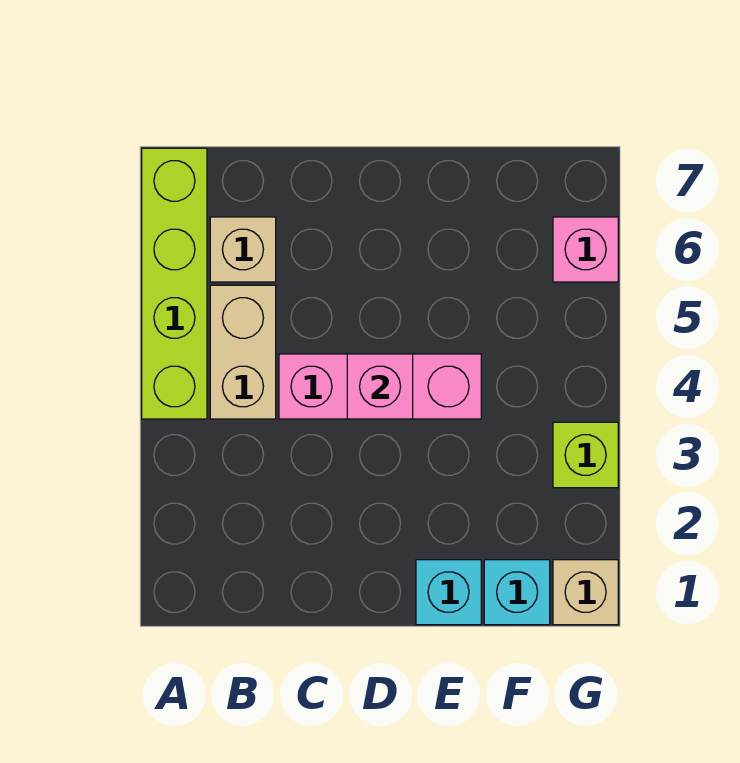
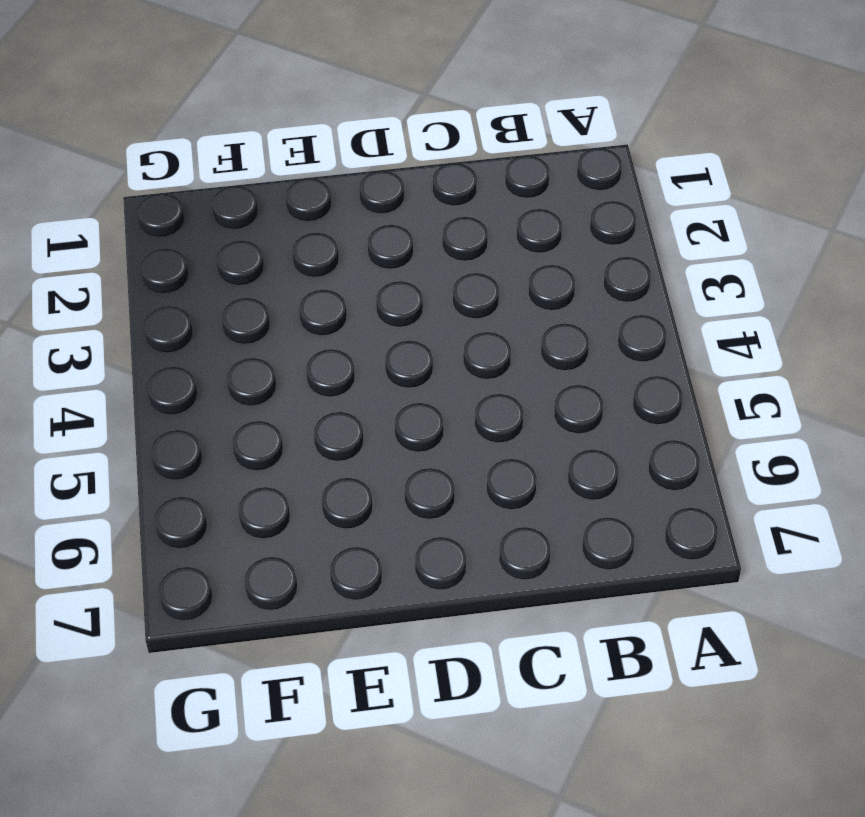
none -> lime 1x4 brick [142,148,207,419]
none -> tan 1x2 brick [210,285,276,419]

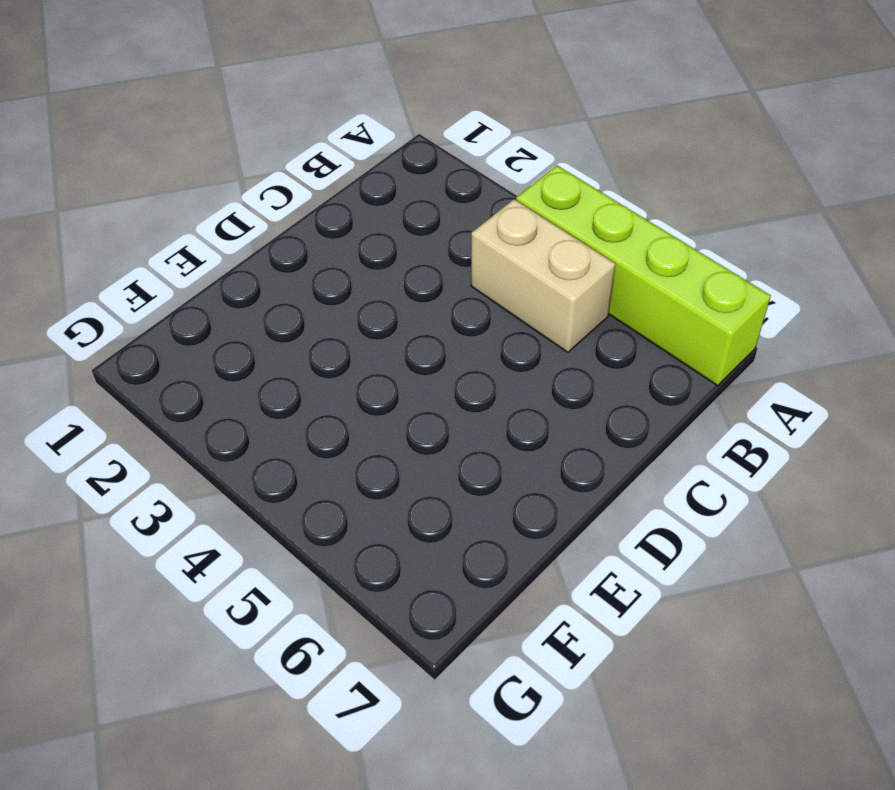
none -> tan 1x1 brick [210,217,276,282]
none -> pink 1x3 brick [279,354,481,419]

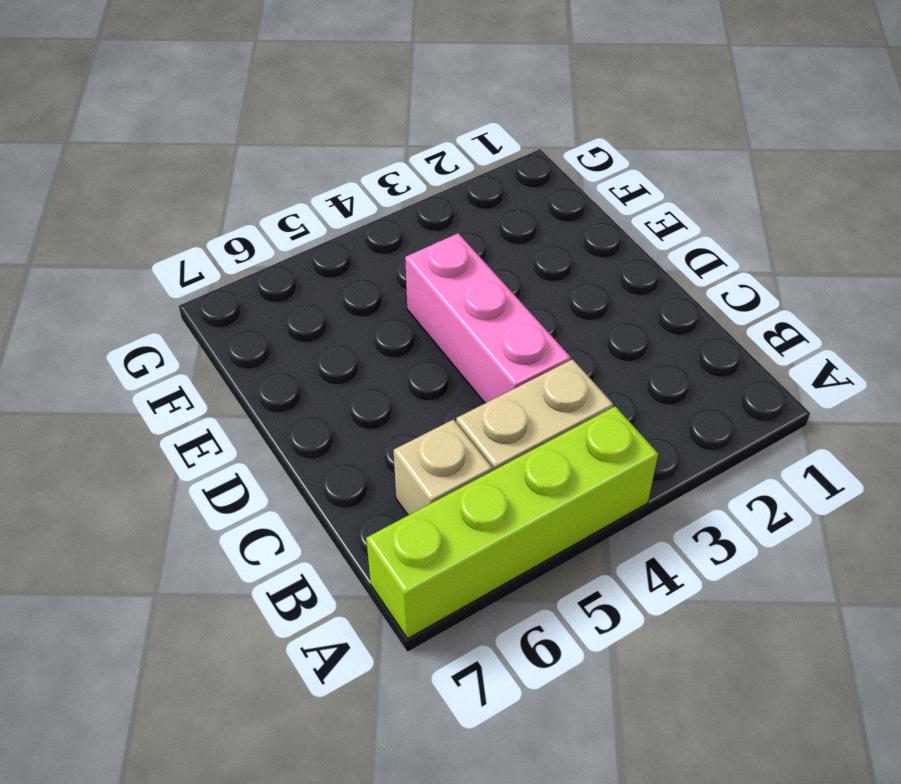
none -> cyan 1x1 brick [416,560,481,625]
none -> cyan 1x1 brick [484,560,550,625]

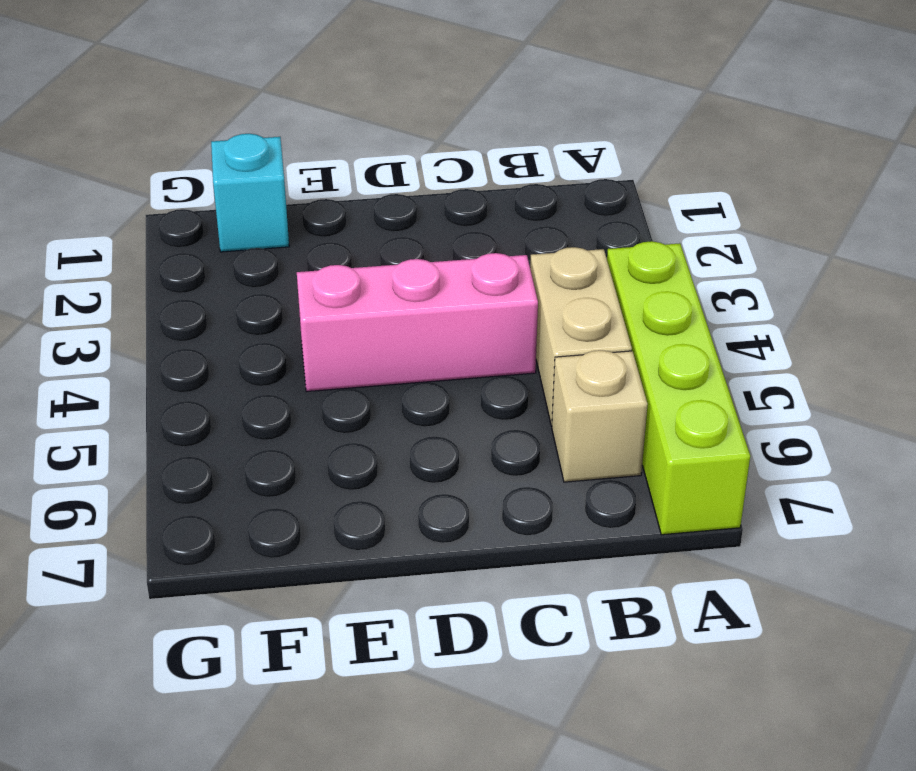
none -> cyan 1x1 brick [416,560,481,625]
none -> tan 1x1 brick [553,560,618,625]

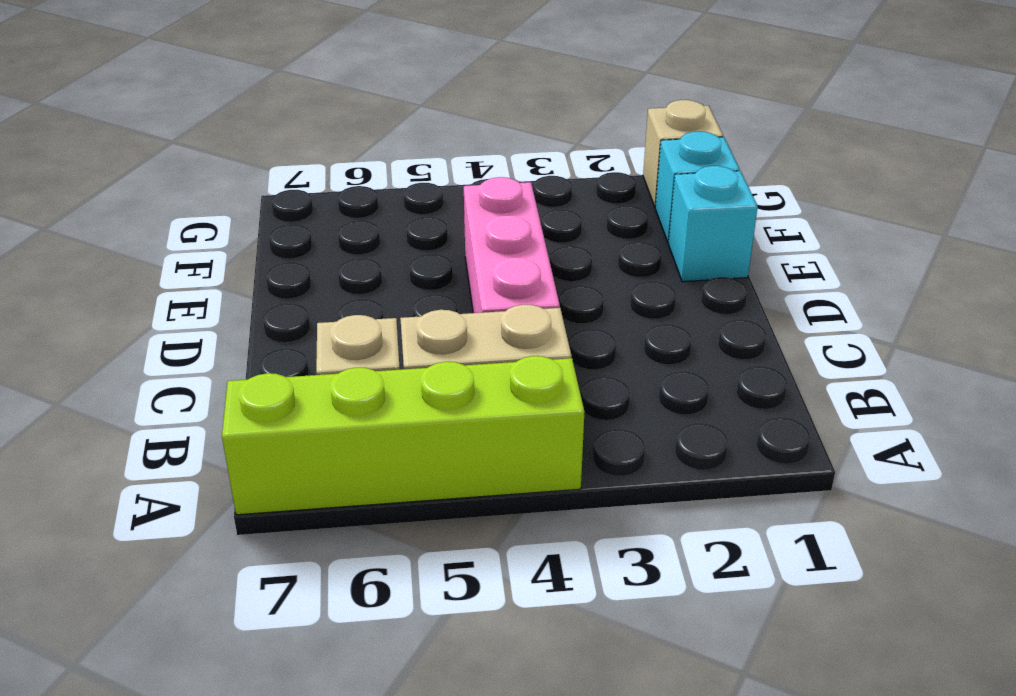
none -> lime 1x1 brick [553,422,618,488]
none -> pink 1x1 brick [553,217,618,282]

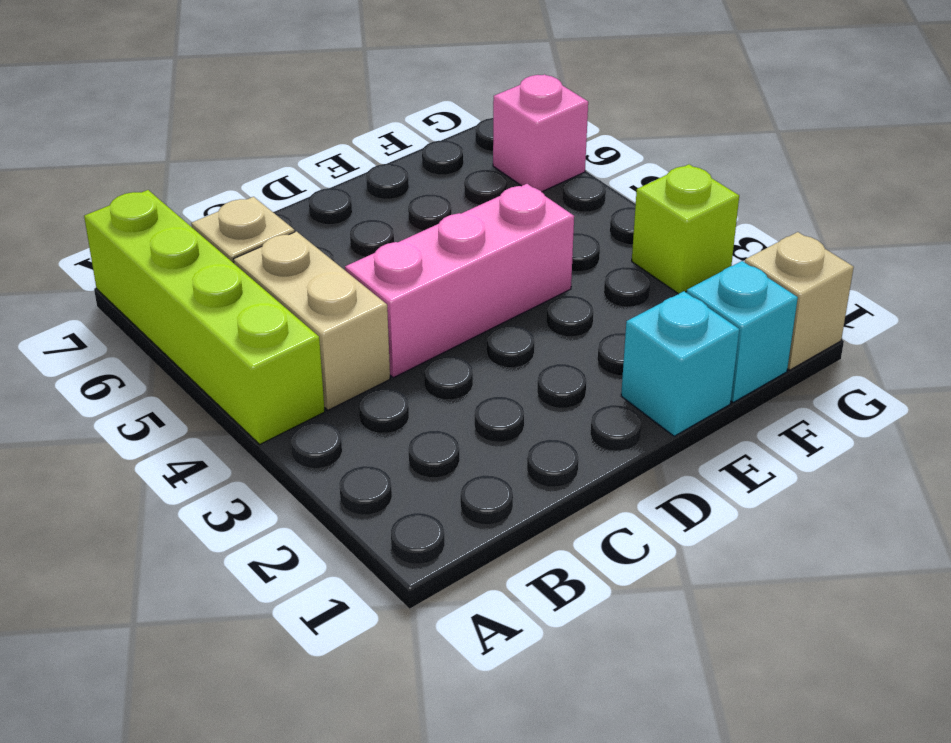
none -> pink 1x1 brick [347,354,413,419]

